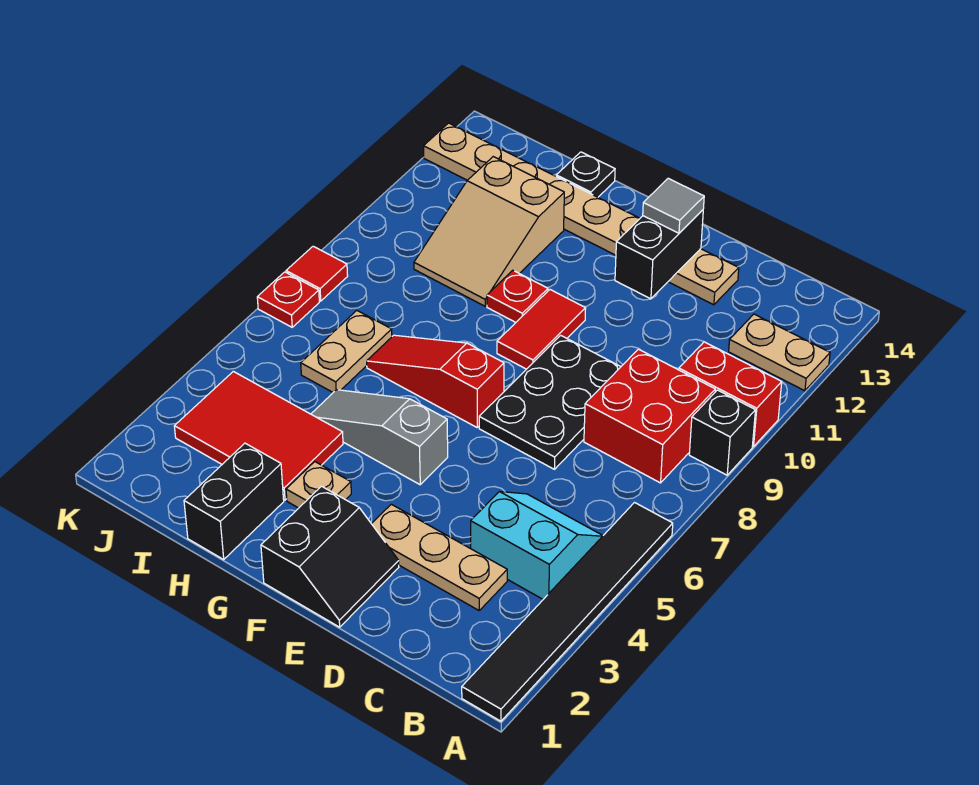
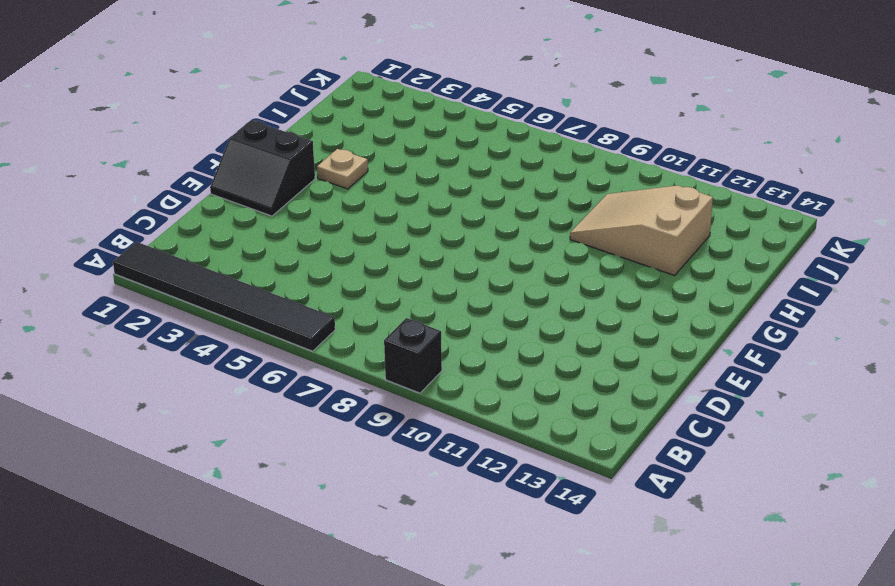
none -> red 1x2 brick [679,342,782,447]
none -> tan 1x2 plate [729,314,830,391]
none -> cyan 2x2 slope [471,492,603,599]

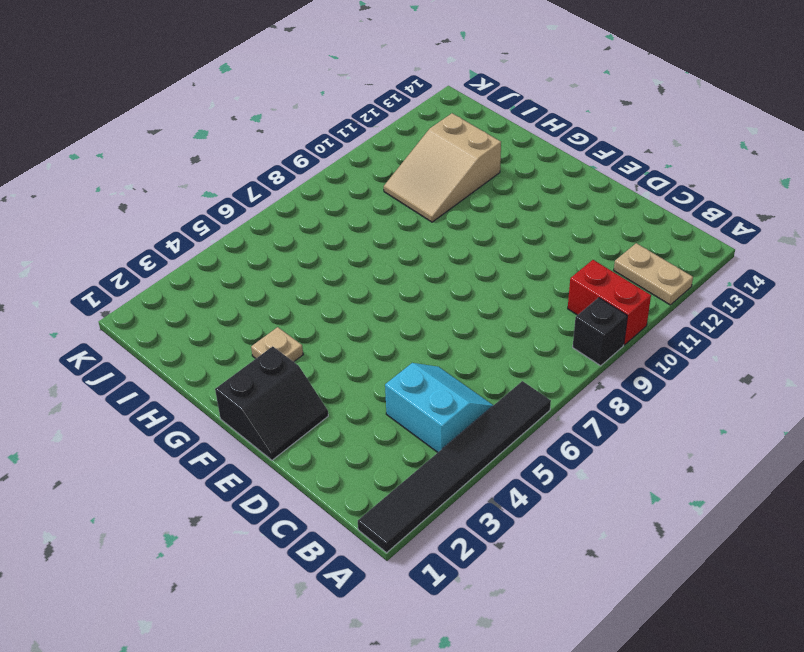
none -> red 2x2 brick [584,349,715,483]
none -> tan 1x3 plate [372,504,507,610]
none -> black 2x3 plate [479,335,621,469]

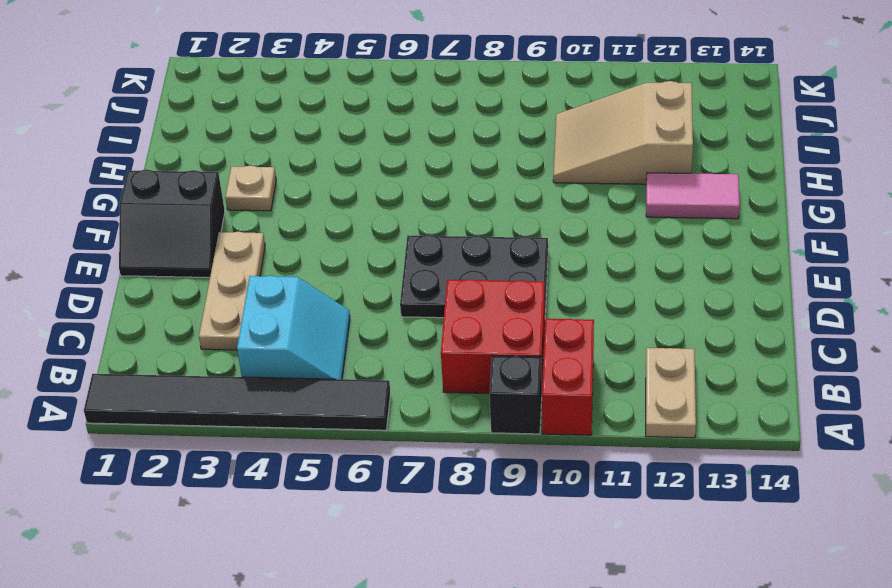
pink 1x2 tile [646,173,740,219] -> tan 1x8 plate [423,123,739,305]
none -> grey 1x3 slope [311,390,448,485]
none -> red 1x3 slope [367,335,504,427]
none -> red 1x2 tile [497,290,586,369]

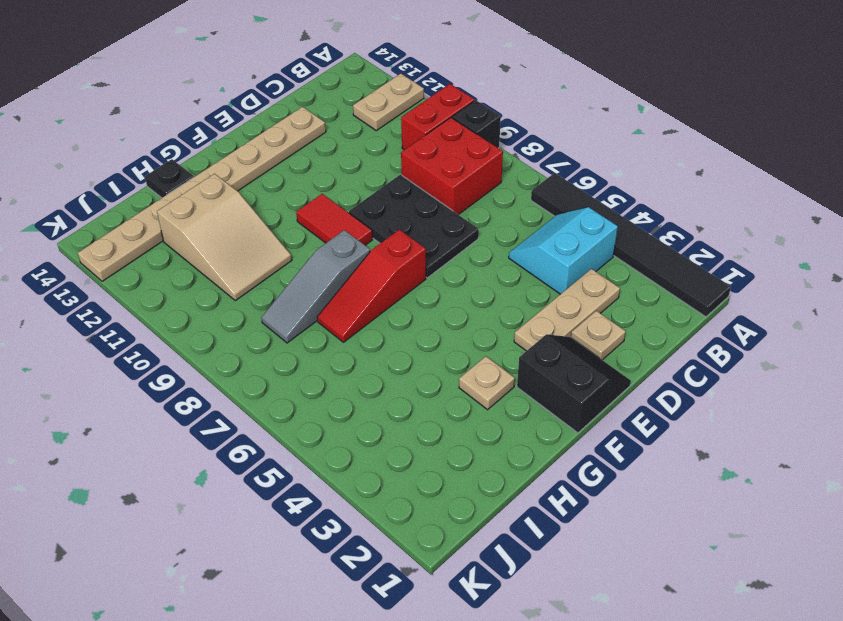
tan 1x1 plate [571,311,626,360] -> none
grey 1x3 slope [261,230,370,343] -> grey 1x3 slope moved to [311,390,448,485]
none -> red 1x1 plate [487,270,548,322]
none -> black 1x2 brick [184,443,284,559]
none -> red 2x3 tile [174,371,343,500]

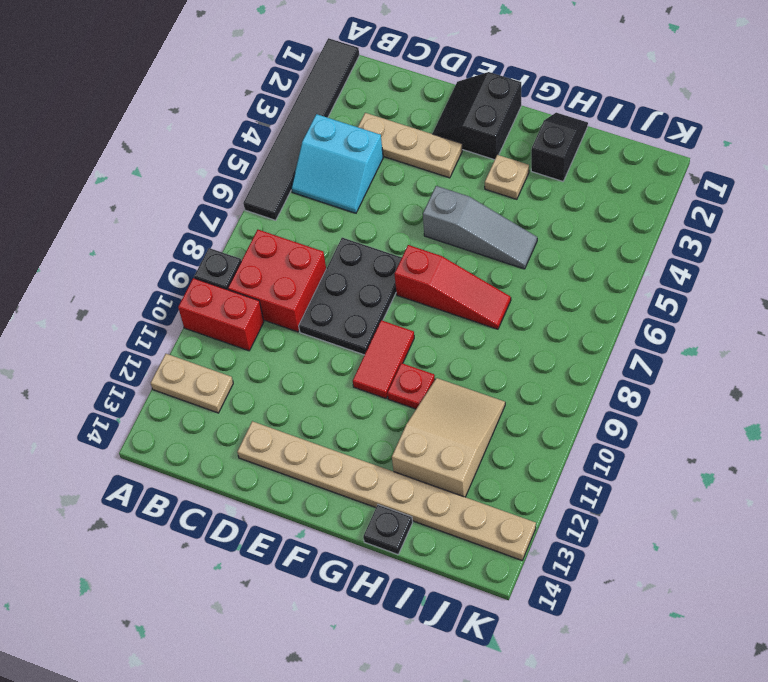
black 1x2 slope [531,113,588,181] -> black 1x2 brick [184,443,284,559]
none -> red 2x3 tile [174,371,343,500]
none -> tan 1x2 plate [301,311,392,392]
none -> red 1x1 plate [257,272,319,327]

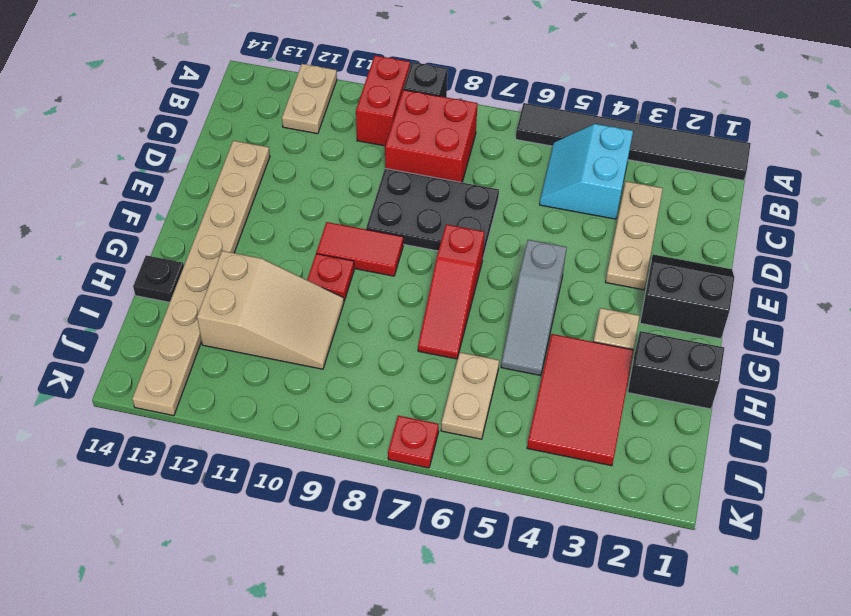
tan 1x2 plate [441,352,499,439] -> tan 1x2 plate turned to [301,311,392,392]
none -> red 1x1 tile [286,246,348,301]
none -> black 1x2 brick [615,210,703,299]
none -> grey 1x1 tile [643,178,704,233]

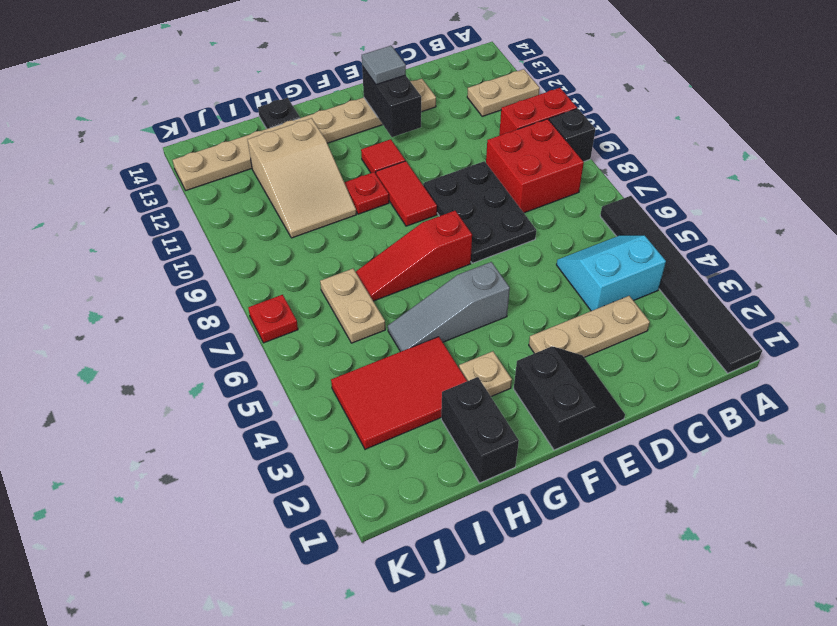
red 1x1 tile [361,139,405,174] -> red 1x1 tile moved to [286,246,348,301]

